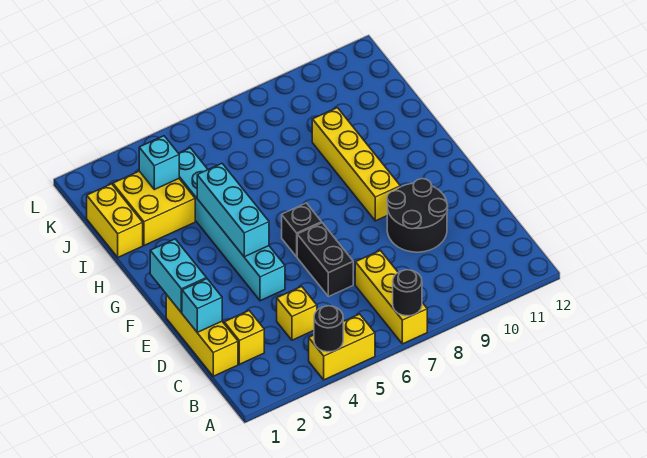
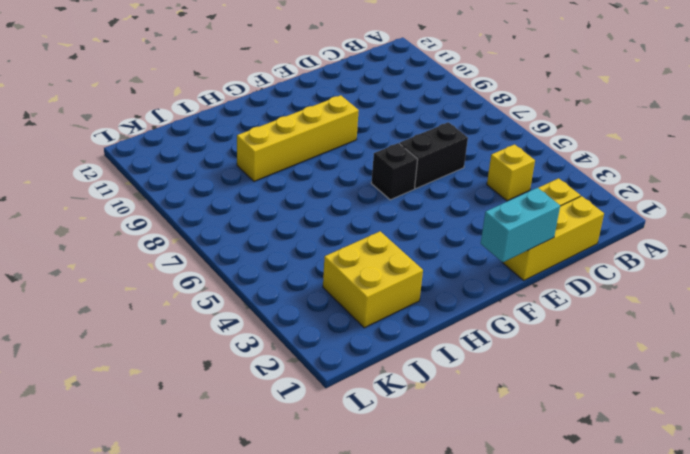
none -> yellow 1x2 brick [309,314,375,380]
none -> yellow 1x3 brick [355,250,427,344]
none -> black 2x2 round brick [387,179,448,252]

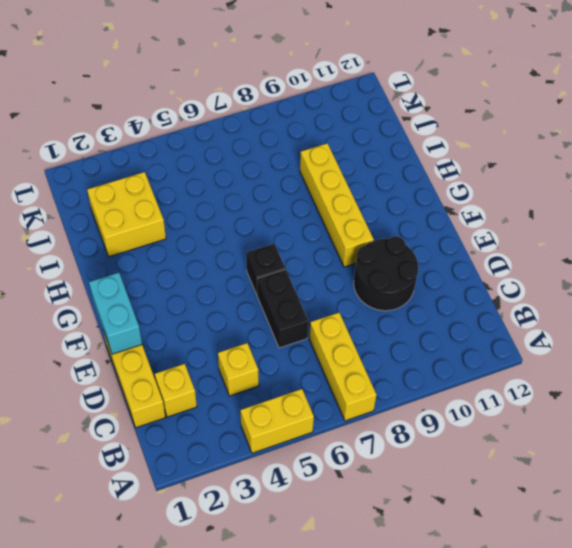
none -> cyan 1x6 brick [179,148,285,301]
none -> yellow 1x2 brick [87,184,143,257]
none -> black 1x1 round brick [314,306,343,352]

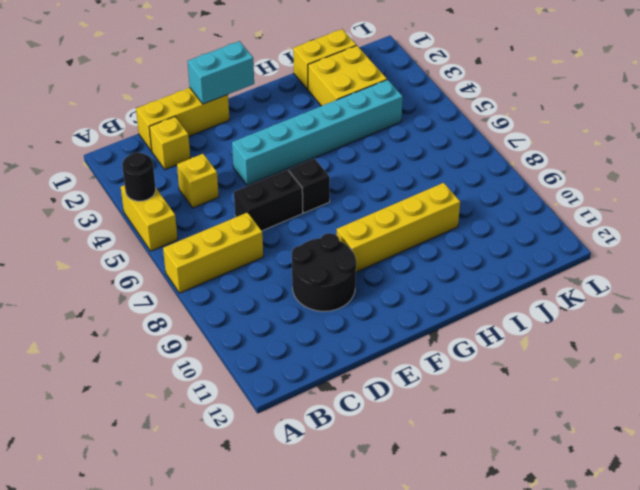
none -> black 1x1 round brick [393,270,422,316]
none -> cyan 1x1 brick [182,279,222,332]
none -> cyan 1x3 brick [197,163,269,257]

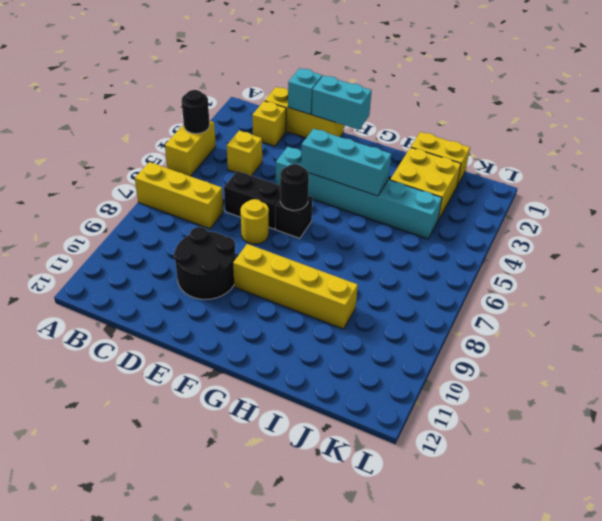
yellow 1x1 round brick [241,199,269,244] -> none
black 1x1 round brick [280,164,309,210] -> black 1x1 round brick moved to [393,270,422,316]
none -> cyan 1x1 brick [139,136,179,190]

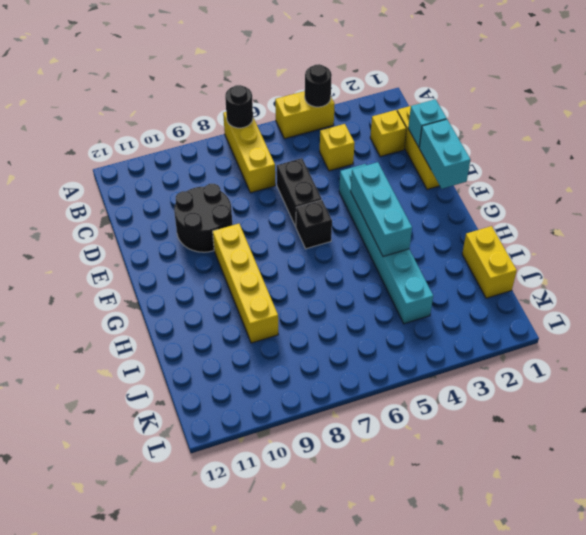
none -> yellow 2x2 brick [113,171,195,245]
none -> cyan 1x1 brick [139,136,179,190]

